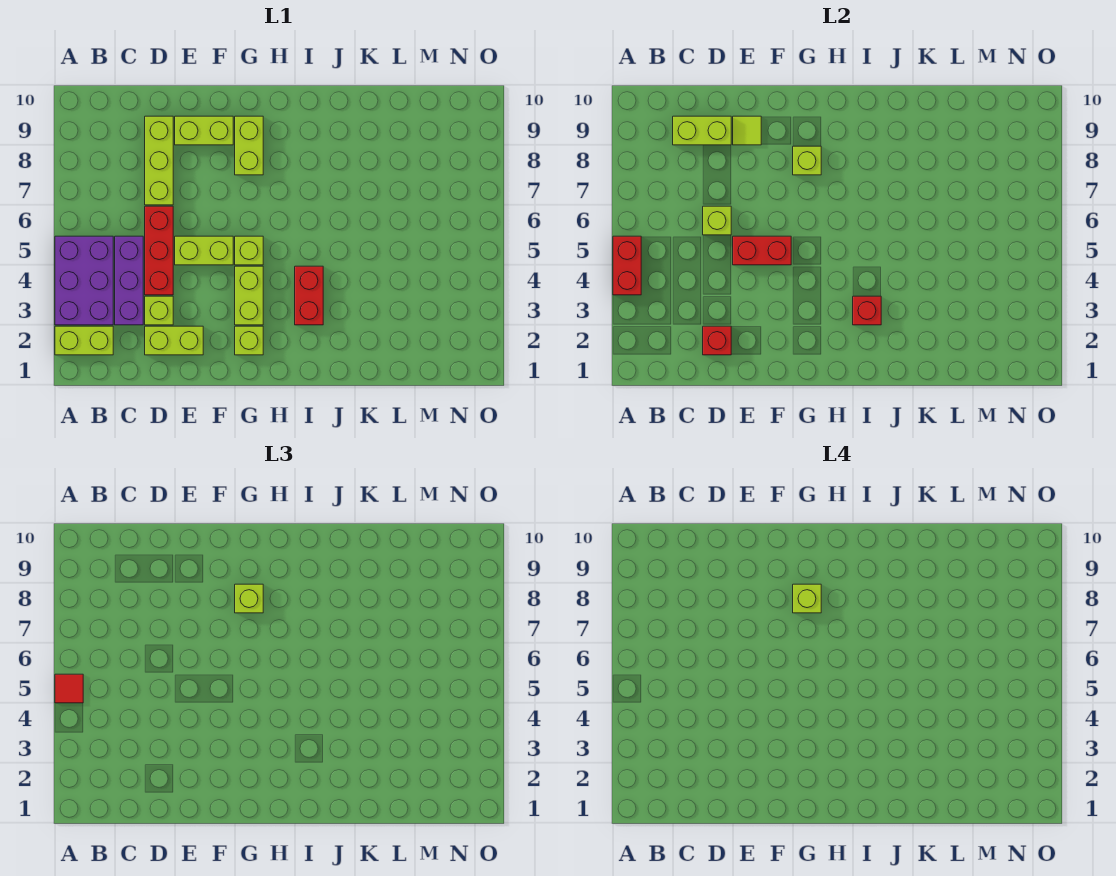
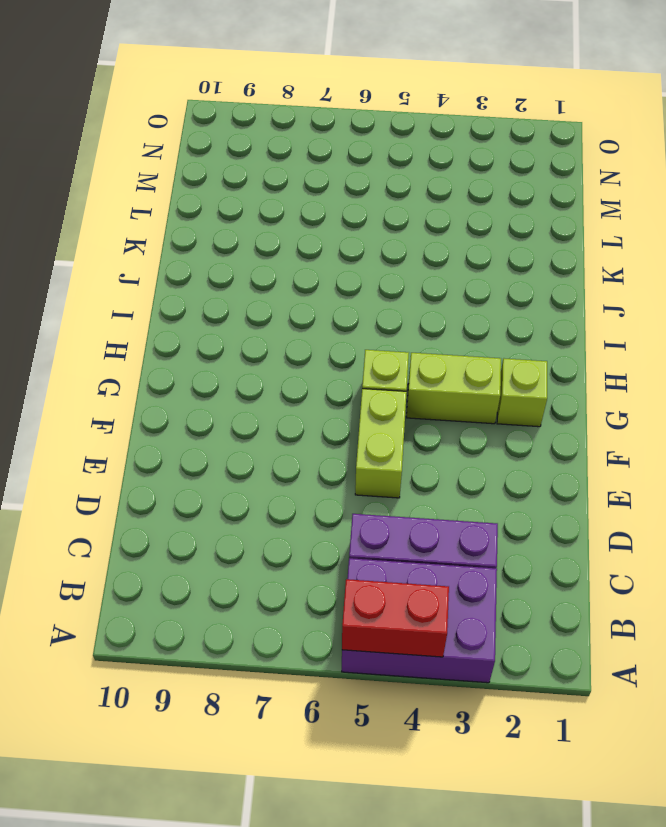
none -> lime 1x2 brick [55,326,113,355]
none -> lime 1x2 brick [145,326,203,355]
none -> lime 1x1 brick [145,296,173,325]

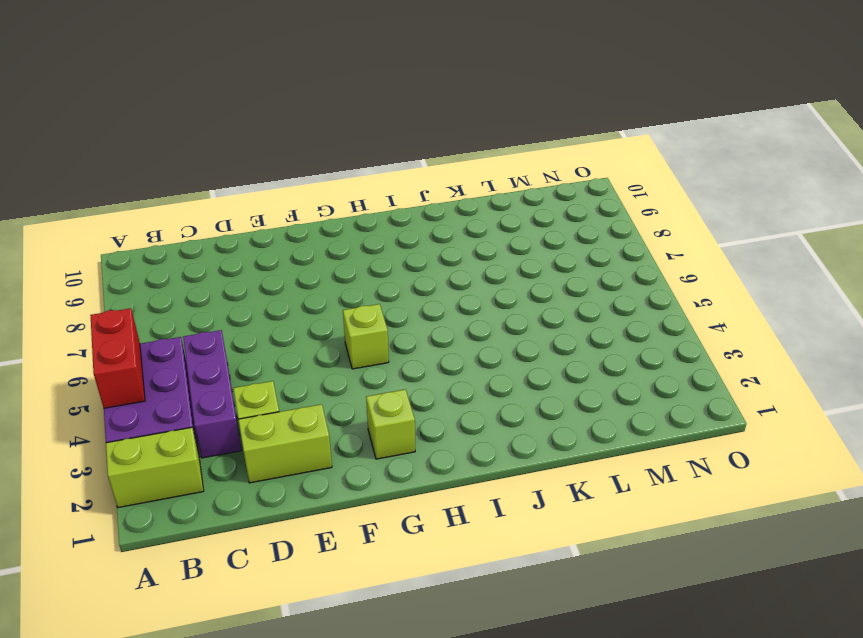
none -> red 1x3 brick [145,206,173,295]
none -> lime 1x3 brick [145,116,173,205]
none -> lime 1x2 brick [175,236,233,265]

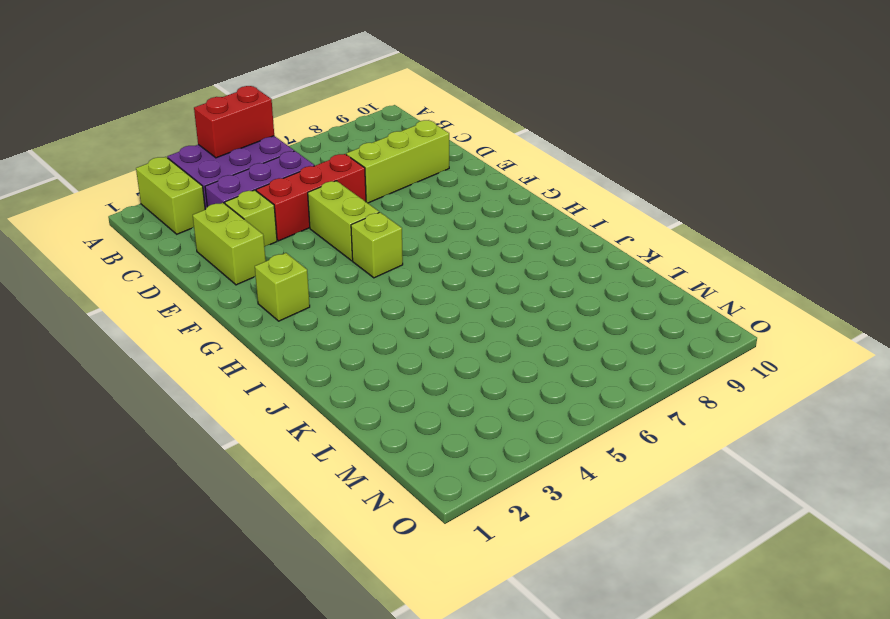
none -> lime 1x2 brick [175,116,233,145]
none -> lime 1x2 brick [235,266,263,325]
none -> lime 1x2 brick [235,116,263,175]

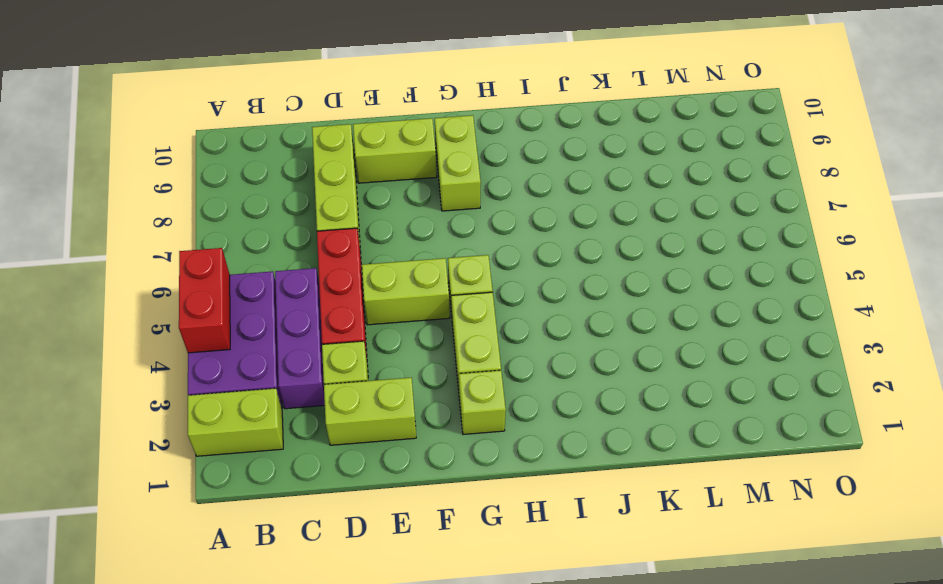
none -> red 1x2 brick [295,266,323,325]
none -> lime 1x2 brick [673,116,731,145]
none -> red 1x1 brick [703,326,731,355]

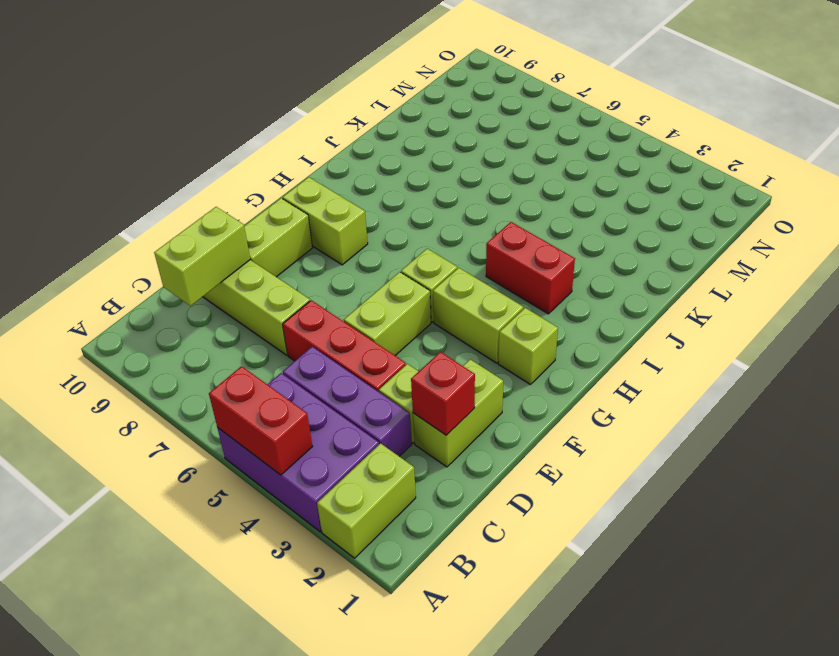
none -> lime 1x1 brick [703,206,731,235]
none -> red 1x2 brick [733,236,791,265]
none -> lime 1x1 tile [733,116,761,145]

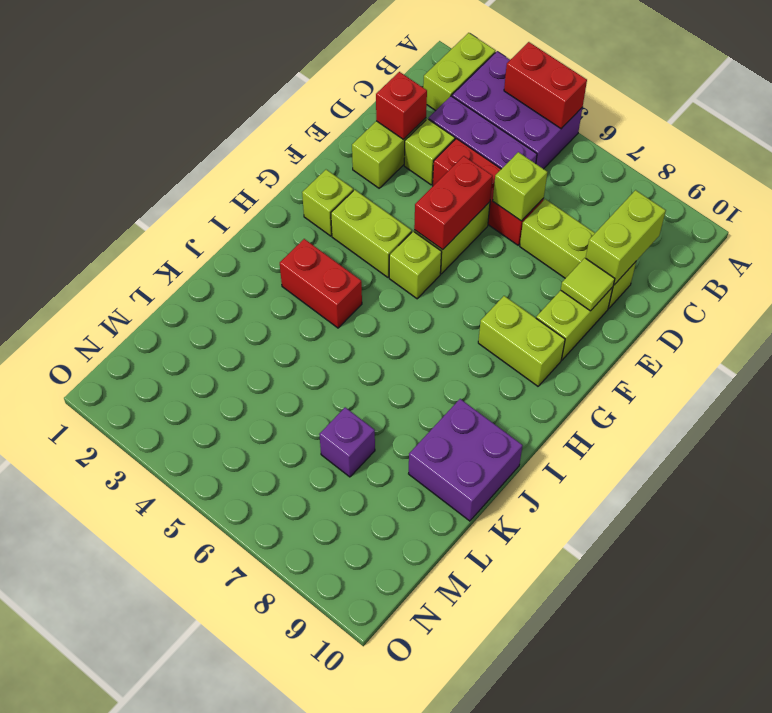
purple 2x2 brick [409,399,523,521] -> none
purple 1x1 brick [319,407,375,477] -> none
none -> lime 1x1 brick [793,146,821,175]
none -> red 1x1 brick [853,296,881,325]
none -> red 1x1 tile [55,674,83,703]

